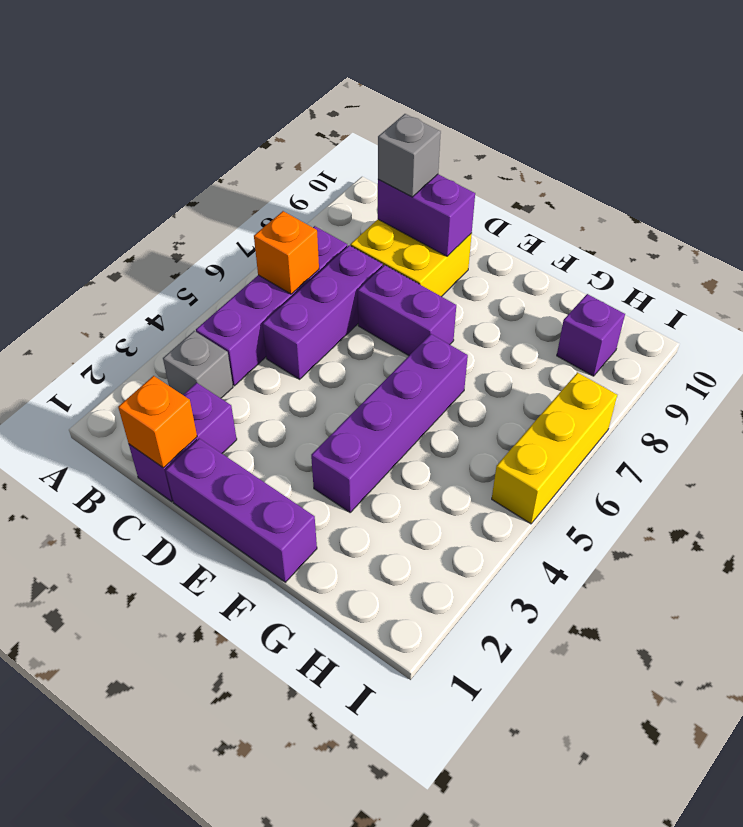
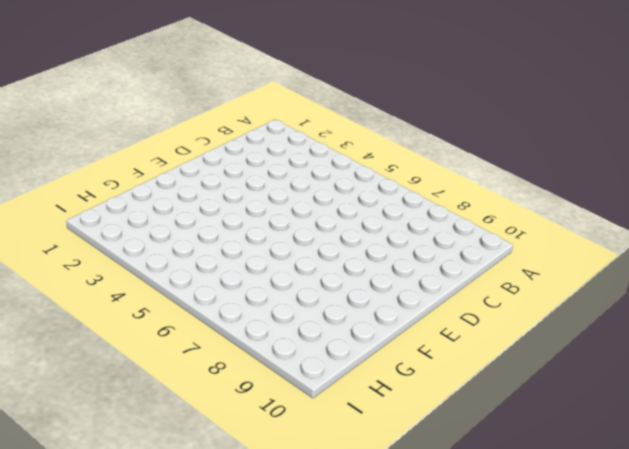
none -> grey 1x1 brick [163,331,233,398]
none -> purple 1x4 brick [196,226,347,386]
none -> purple 1x2 brick [129,383,237,502]

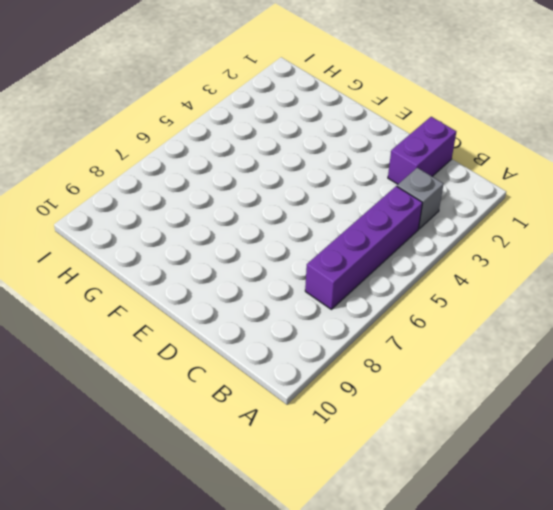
none -> purple 1x3 brick [263,245,383,379]
none -> yellow 2x2 brick [350,219,472,297]
none -> purple 1x3 brick [166,438,317,582]

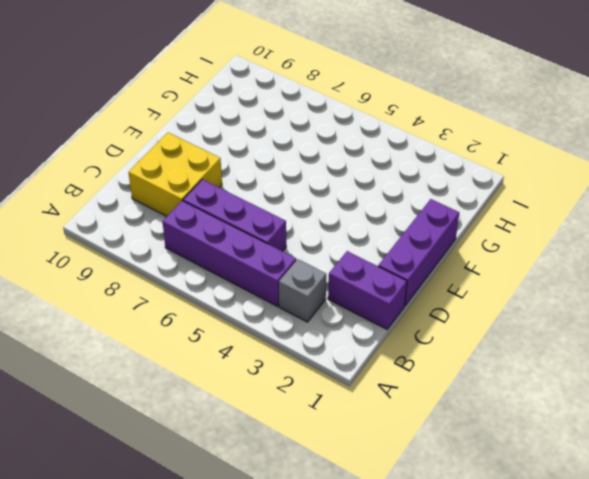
none -> purple 1x2 brick [358,265,456,356]
none -> purple 1x4 brick [311,334,468,512]
none -> purple 1x1 brick [557,294,625,376]

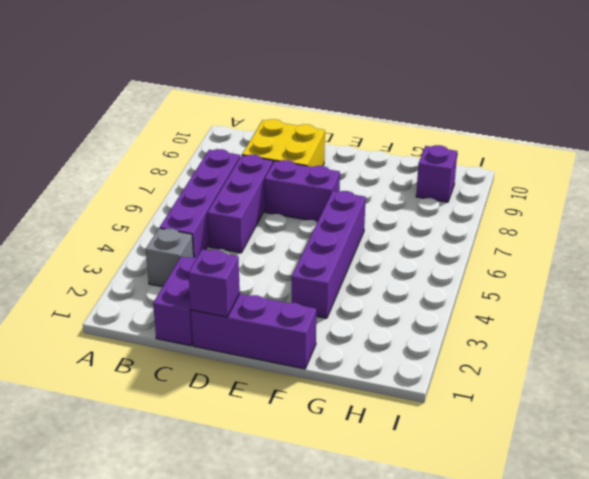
purple 1x1 brick [189,249,240,317] -> none
none -> yellow 1x3 brick [492,373,617,524]
none -> orange 1x1 brick [254,211,319,294]
none -> orange 1x1 brick [118,376,197,468]

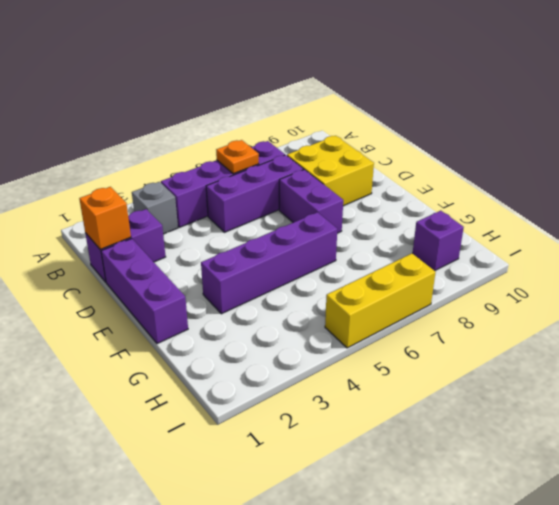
orange 1x1 plate [216,140,259,174] -> orange 1x1 brick [254,211,319,294]
none -> purple 1x2 brick [378,174,475,256]
none -> grey 1x1 brick [378,114,441,197]

